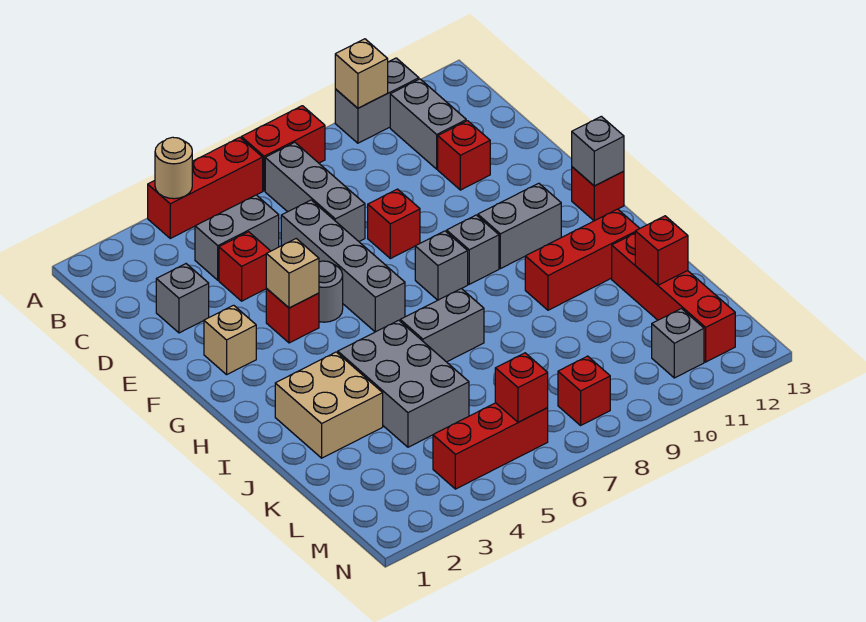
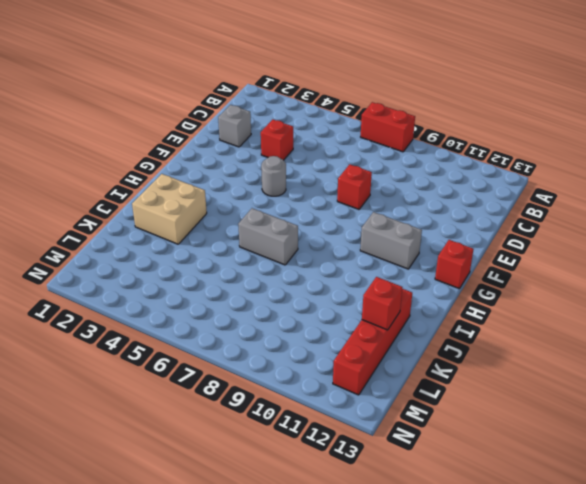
none -> red 1x3 brick [148,137,263,238]
none -> grey 1x2 brick [335,58,419,143]
none -> grey 1x3 brick [265,142,365,241]
none -> grey 1x2 brick [390,79,466,169]

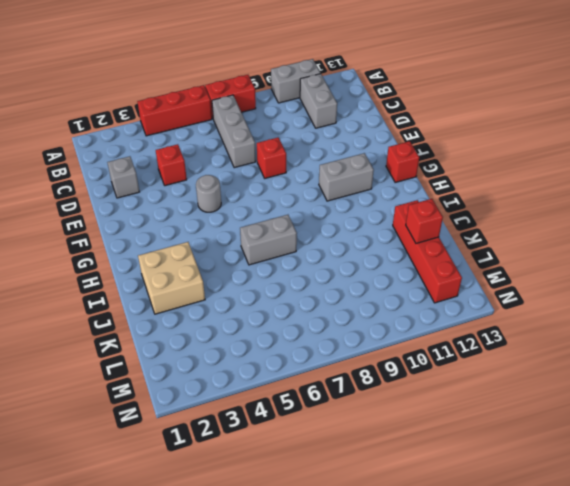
none -> grey 1x2 brick [195,195,279,280]
none -> grey 1x4 brick [281,200,405,332]
none -> red 1x1 brick [438,121,490,190]
none -> tan 1x1 brick [204,305,256,375]

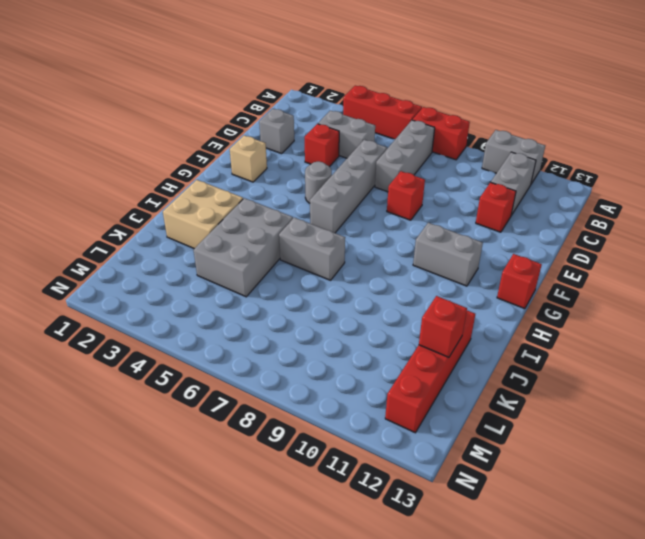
none -> red 1x1 brick [266,289,319,343]
none -> grey 1x1 brick [415,231,468,300]
none -> grey 1x1 brick [447,215,499,284]
none -> red 1x3 brick [525,209,640,310]

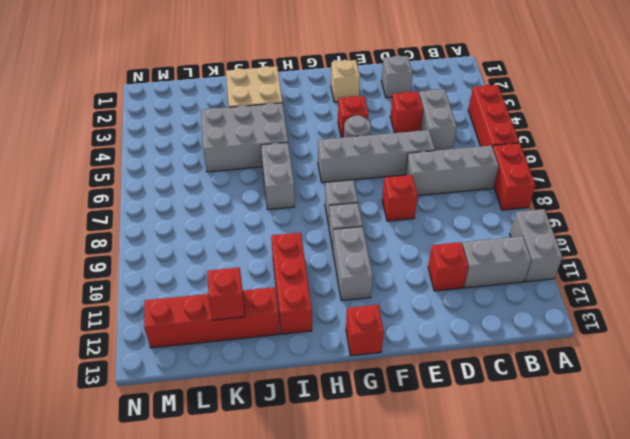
none -> red 1x3 brick [433,403,548,489]
none -> red 1x1 brick [558,356,610,425]
none -> grey 1x1 brick [652,309,704,378]
none -> tan 1x1 round brick [155,137,192,199]

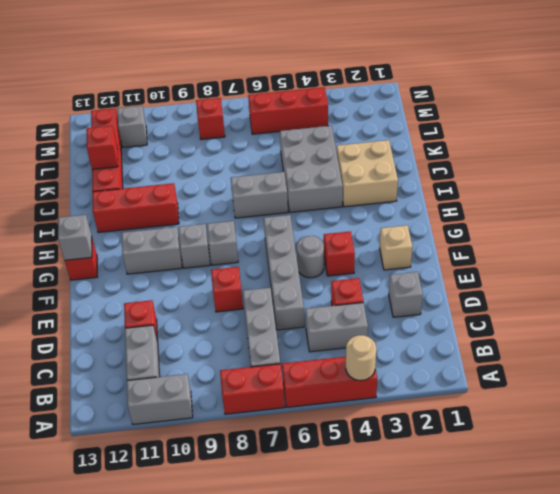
none -> tan 1x1 brick [335,39,388,108]
none -> tan 1x1 brick [266,239,319,308]
none -> red 1x1 brick [495,353,548,422]

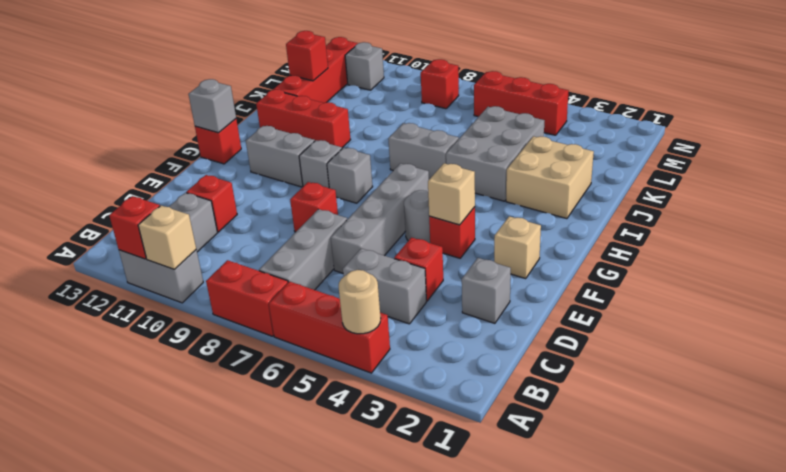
red 1x1 brick [109,196,160,259] -> red 1x1 brick moved to [495,353,548,422]

